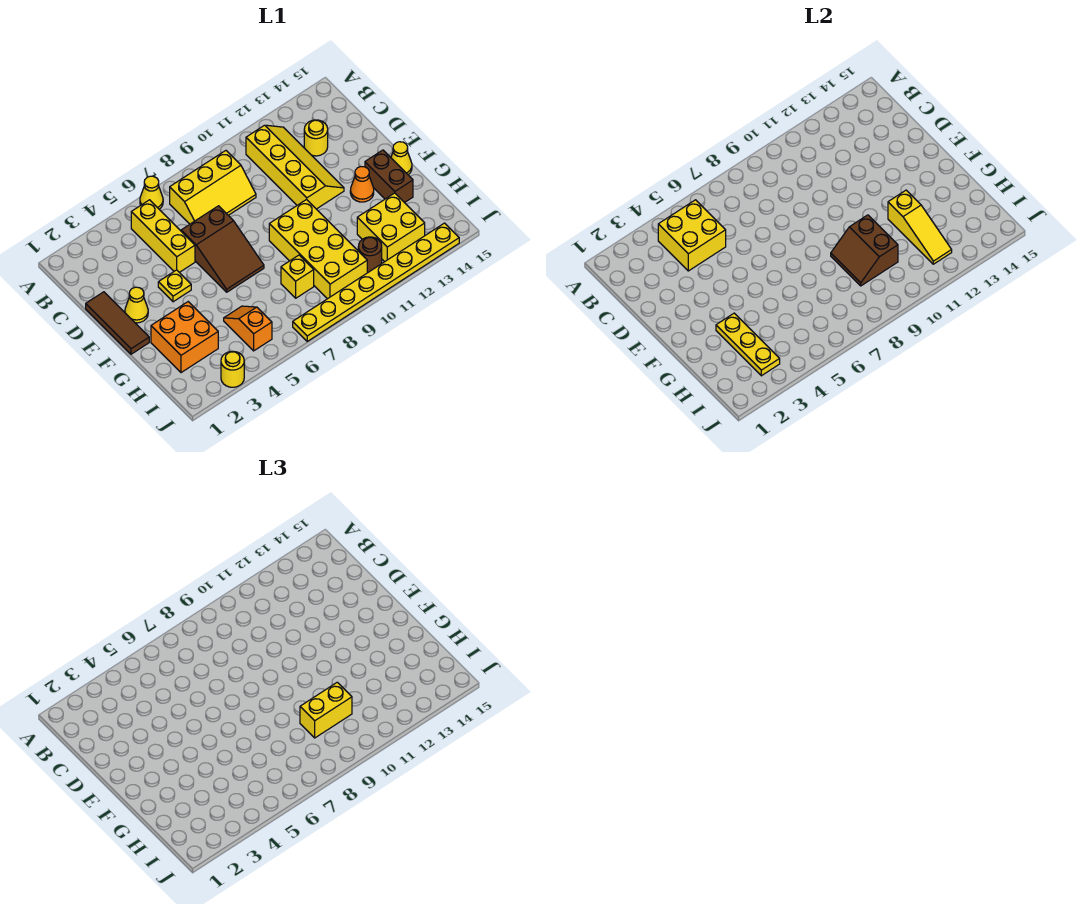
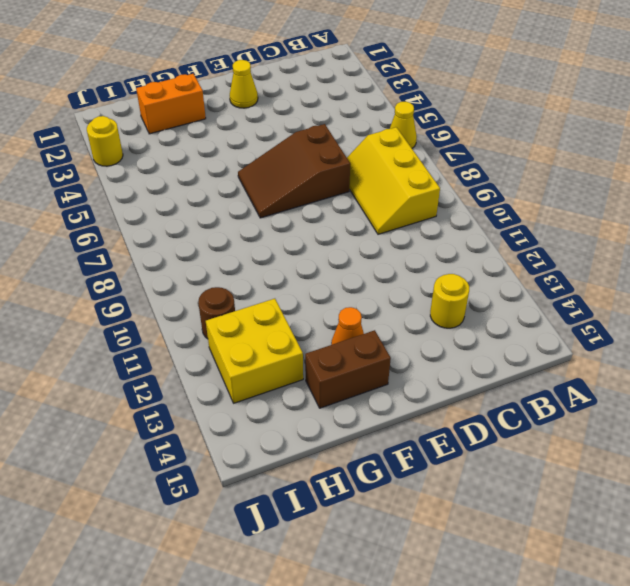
orange 1x2 brick [136,74,206,134] -> orange 2x2 brick [151,302,218,373]
none -> yellow 1x3 brick [131,200,195,272]
none -> yellow 2x4 slope [246,125,344,209]
none -> brown 1x3 tile [86,292,149,354]

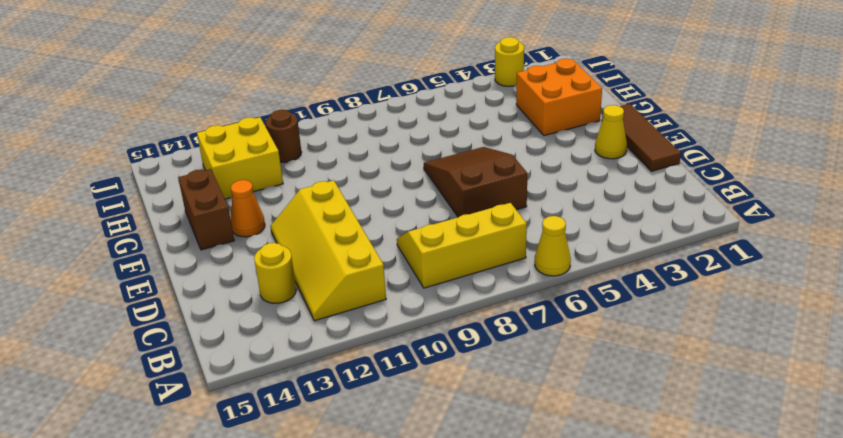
none -> yellow 1x3 brick [131,200,195,272]
none -> yellow 1x1 plate [158,270,191,302]
none -> yellow 2x4 brick [269,199,367,299]

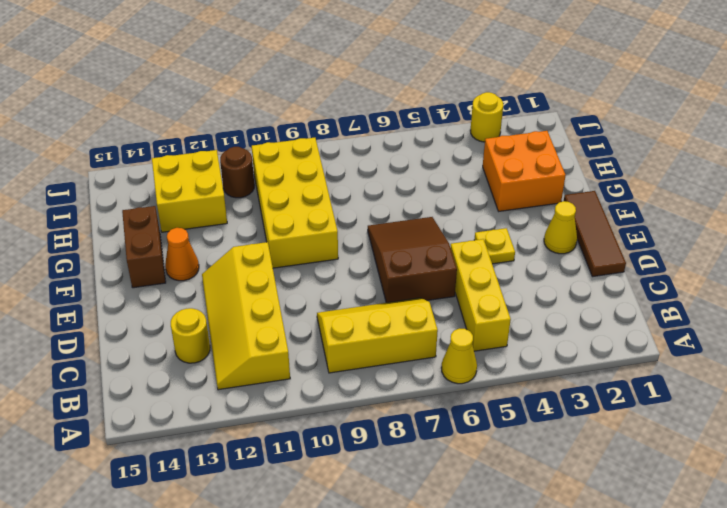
none -> yellow 1x1 cone [391,142,412,175]
none -> orange 1x2 slope [224,306,272,351]
none -> yellow 1x1 brick [281,255,314,298]

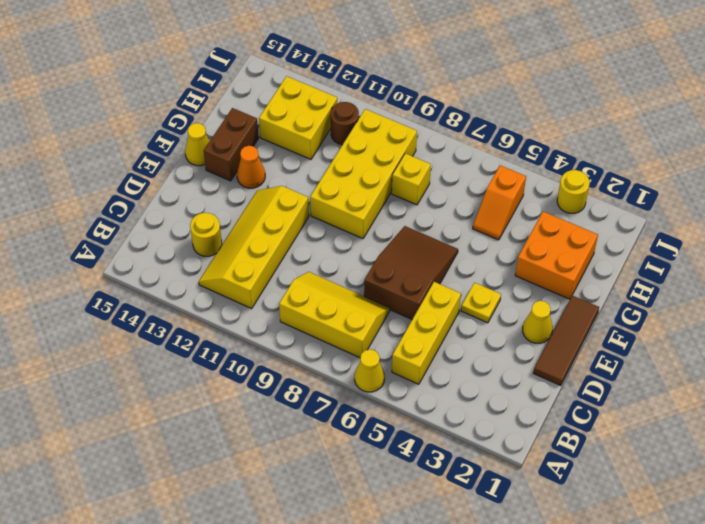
none -> yellow 1x8 plate [293,223,459,341]
none -> yellow 2x2 brick [658,200,726,271]
none -> yellow 1x3 plate [716,313,780,376]

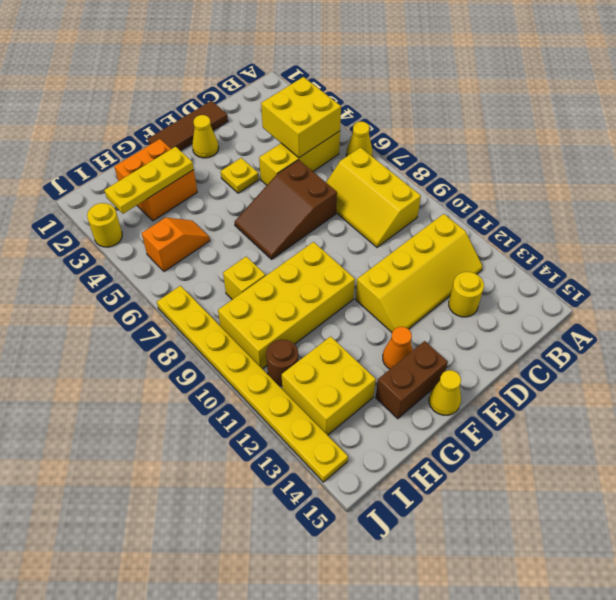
none -> brown 2x2 slope [831,215,898,286]
none -> yellow 1x3 slope [888,190,952,264]
none -> yellow 1x2 brick [300,682,352,738]

